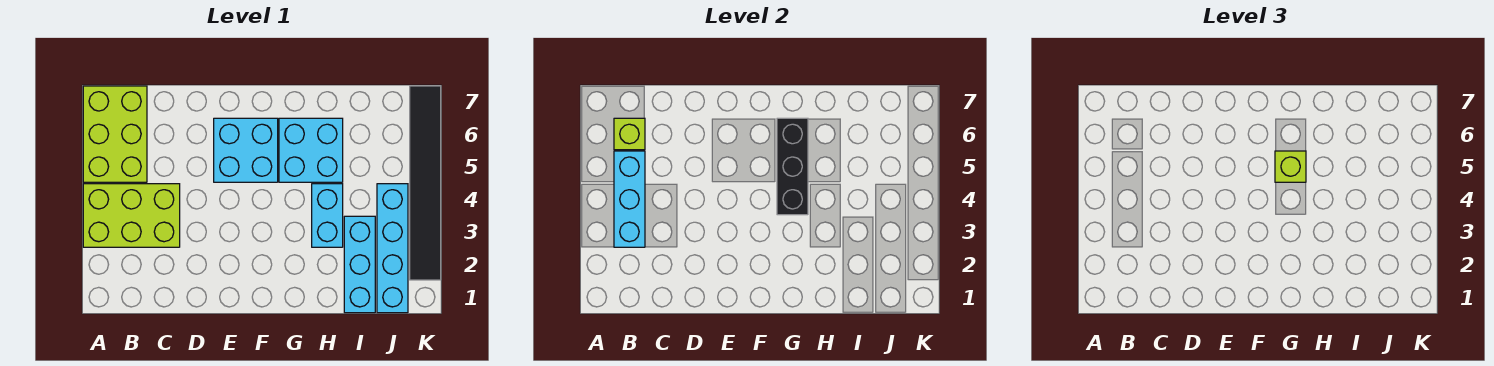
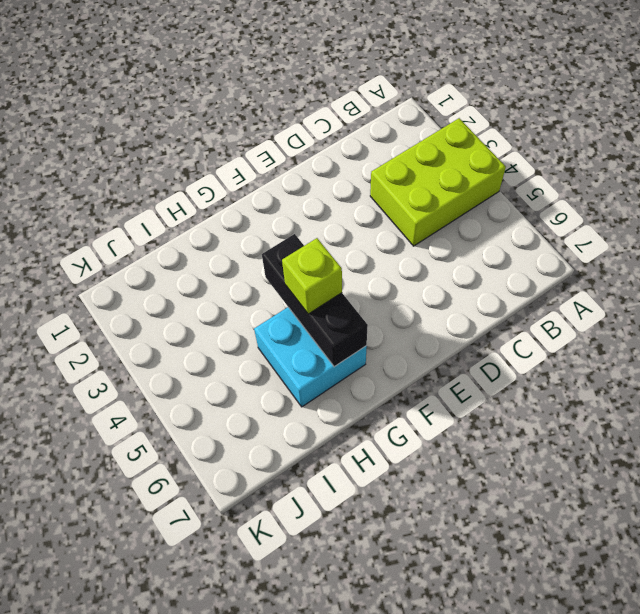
none -> lime 2x3 brick [83,86,147,182]
none -> cyan 2x2 brick [214,118,278,182]
none -> cyan 1x2 brick [312,184,343,247]

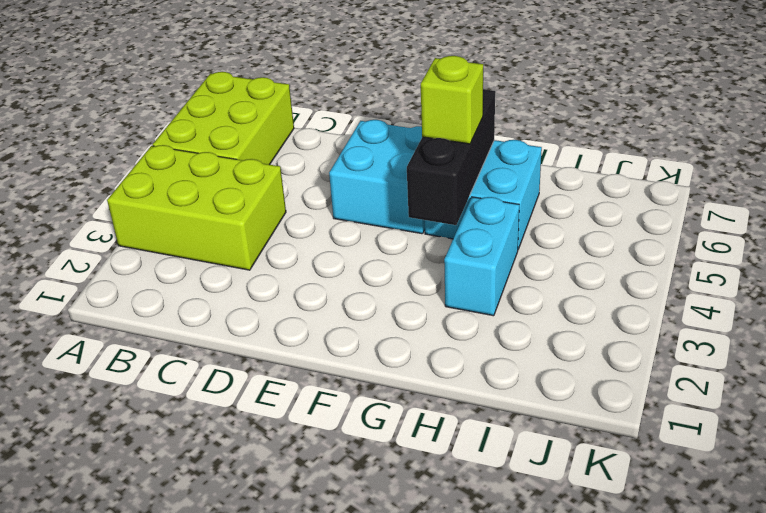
none -> cyan 1x3 brick [344,216,375,313]
none -> cyan 1x4 brick [377,184,408,313]
none -> black 1x6 tile [410,86,441,280]

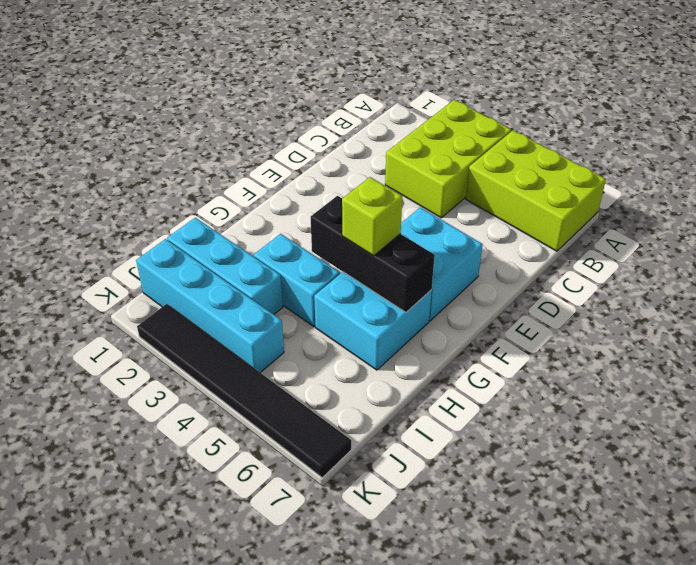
none -> cyan 1x3 brick [614,151,645,247]
none -> lime 1x1 brick [614,118,645,150]

